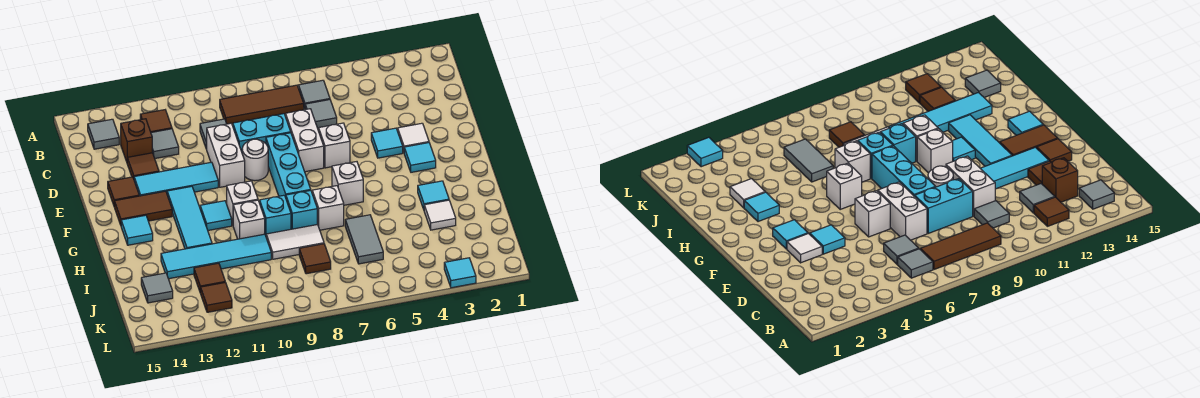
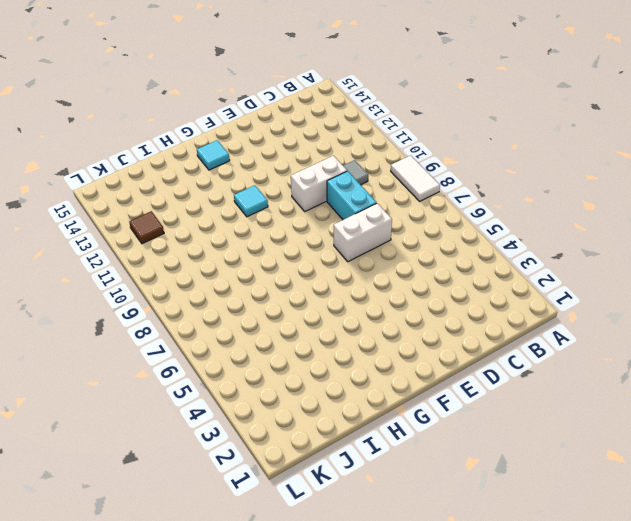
white 1x2 tile [391,155,440,201] -> white 1x2 tile moved to [266,224,324,259]
none -> grey 1x1 tile [299,80,330,109]
none -> brown 1x3 tile [220,85,304,124]
none -> brown 1x1 tile [140,110,172,133]
none -> grey 1x1 tile [88,119,119,149]

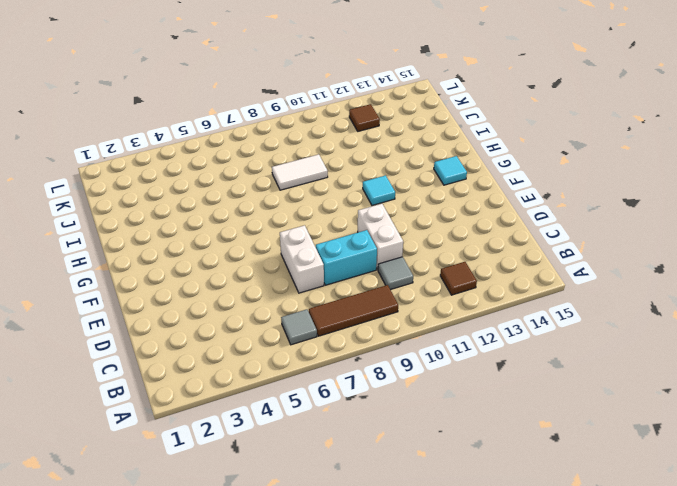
none -> grey 1x1 tile [88,119,119,149]
none -> grey 1x1 tile [305,100,337,128]
none -> grey 1x1 tile [151,129,179,158]
none -> brown 1x1 brick [121,119,152,162]

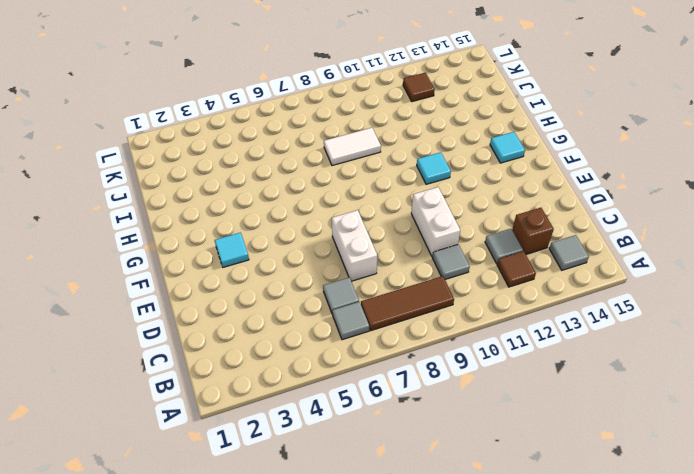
none -> cyan 1x2 brick [233,114,291,152]
none -> brown 1x1 tile [127,153,159,179]
none -> white 1x1 tile [398,123,429,152]
none -> cyan 1x1 tile [371,128,403,158]

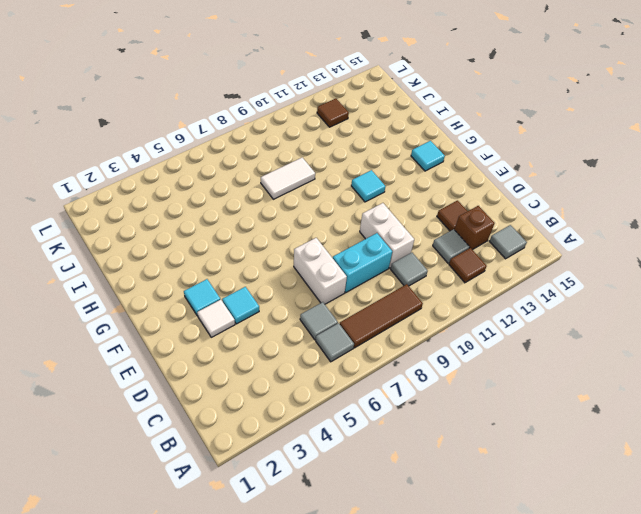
none -> white 1x1 brick [319,123,350,168]
none -> cyan 1x3 brick [266,133,311,197]
none -> white 1x1 round brick [242,139,268,181]
none -> cyan 1x3 tile [134,162,218,196]

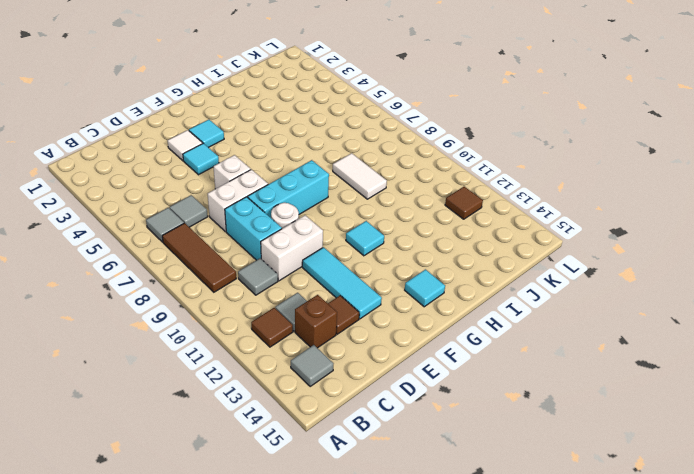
none -> brown 1x1 tile [108,177,139,207]
none -> cyan 1x3 tile [167,186,212,249]
none -> brown 1x2 tile [115,191,172,225]
none -> white 1x1 brick [332,162,363,205]

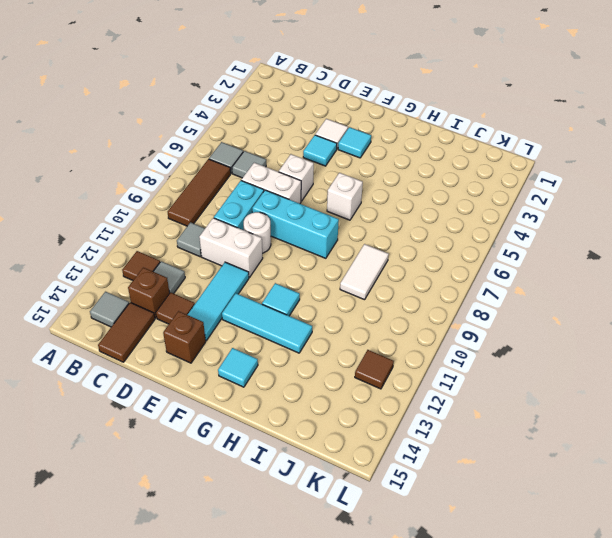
brown 1x2 tile [98,303,155,362] -> brown 1x2 tile moved to [115,191,172,225]
brown 1x1 brick [163,311,206,363] -> brown 1x1 tile [108,177,139,207]
none -> white 1x1 brick [227,181,258,225]
none -> cyan 1x1 tile [418,181,449,209]
none -> white 1x1 brick [312,186,344,230]
none -> cyan 1x1 brick [286,190,317,229]

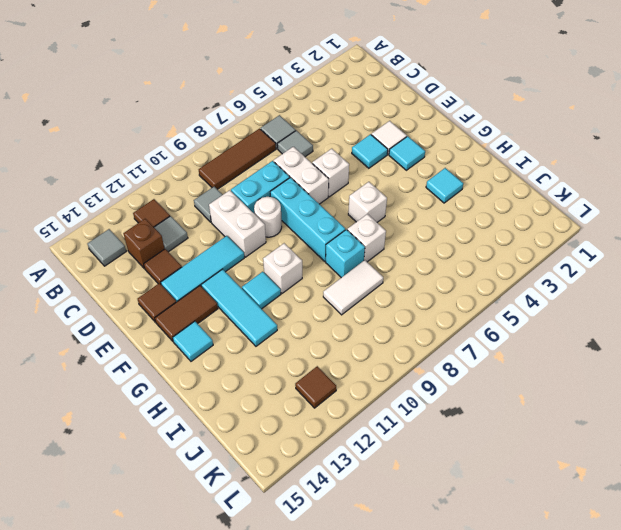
none -> cyan 1x1 brick [260,195,291,236]
none -> white 1x1 brick [233,200,265,239]
none -> white 1x1 tile [424,200,456,230]
none -> grey 1x2 tile [345,215,383,264]

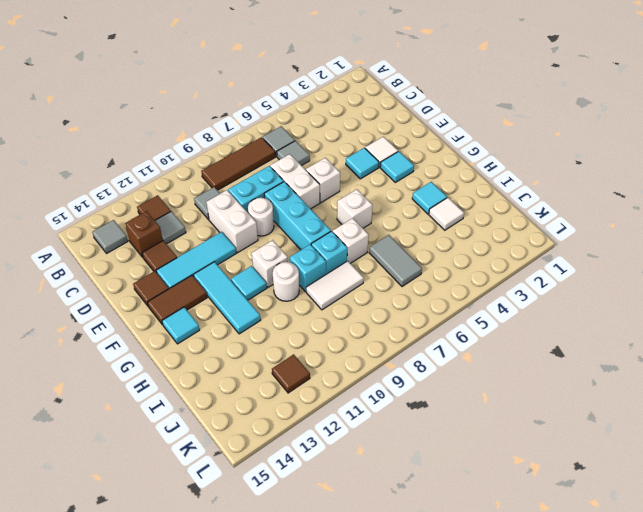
white 1x1 round brick [273,262,299,301] -> white 1x1 brick [233,200,265,239]
none -> cyan 1x4 tile [161,234,271,279]
none -> brown 1x1 tile [299,244,331,274]
none -> brown 1x1 tile [194,263,225,293]
none -> grey 1x1 tile [141,273,173,303]

